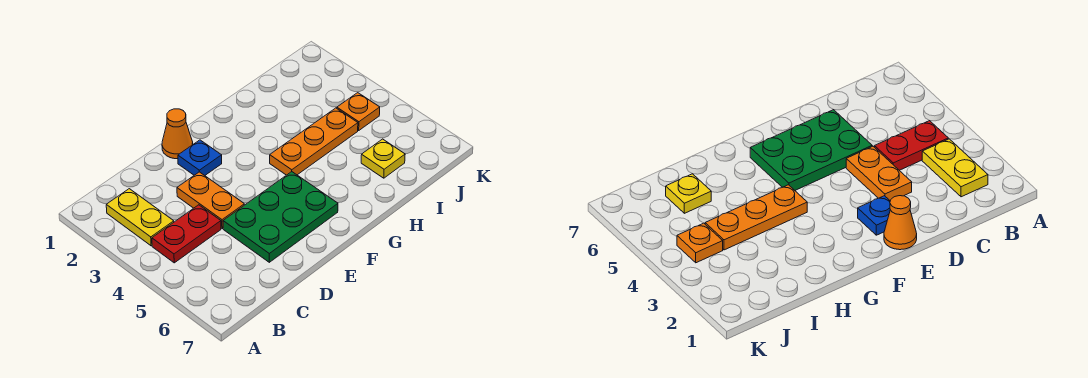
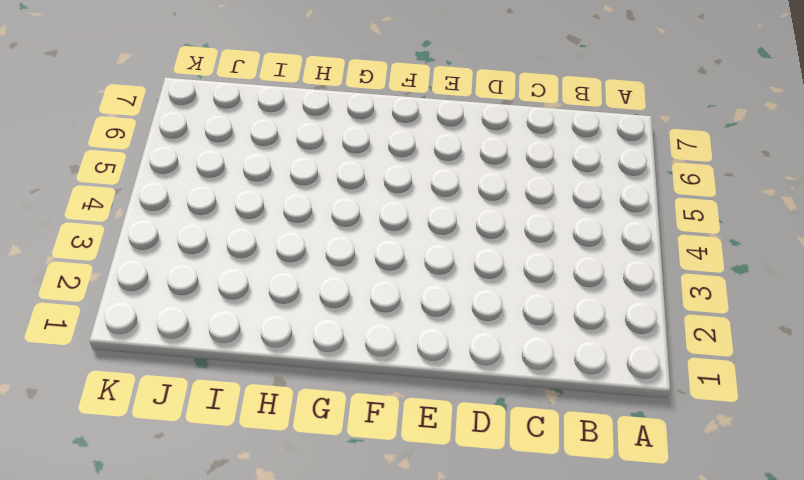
none -> yellow 1x2 plate [106,189,174,246]
none -> red 1x2 plate [152,205,221,263]

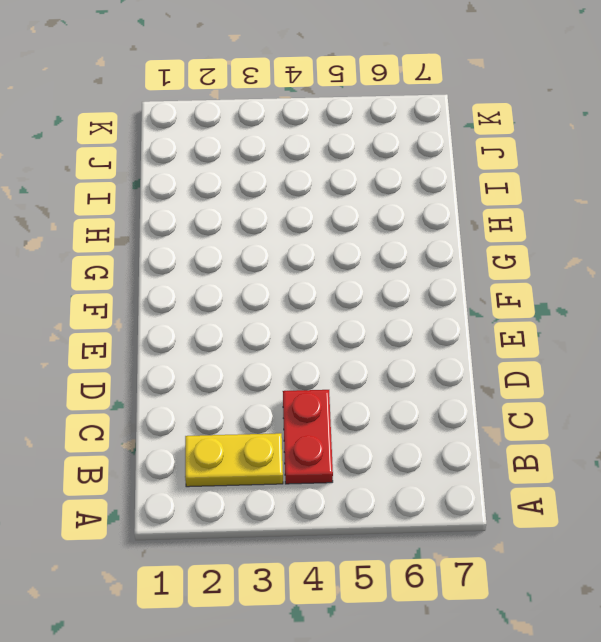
none -> orange 1x2 plate [177,172,244,228]
none -> green 2x3 plate [223,172,338,262]

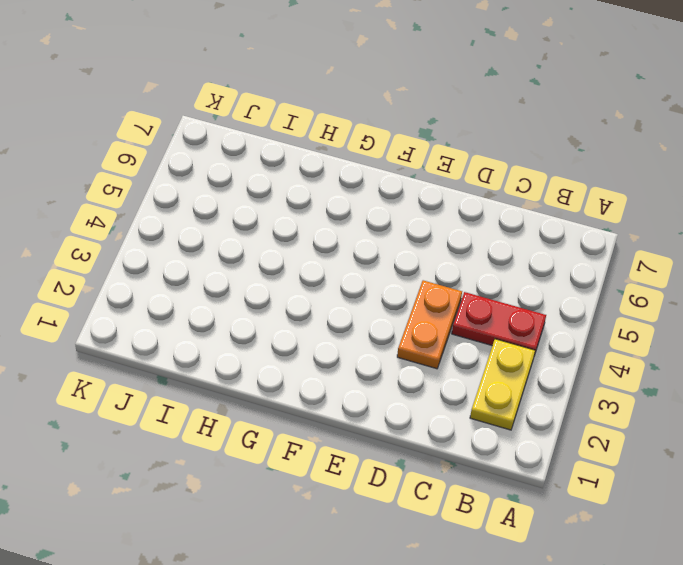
none -> green 2x3 plate [223,172,338,262]
none -> orange 1x1 cone [162,109,193,159]

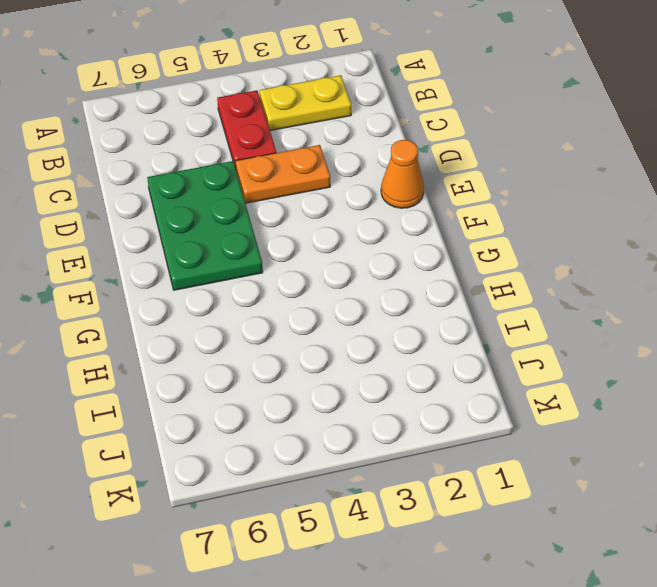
none -> blue 1x1 plate [178,140,222,175]
none -> orange 1x3 plate [270,108,358,175]

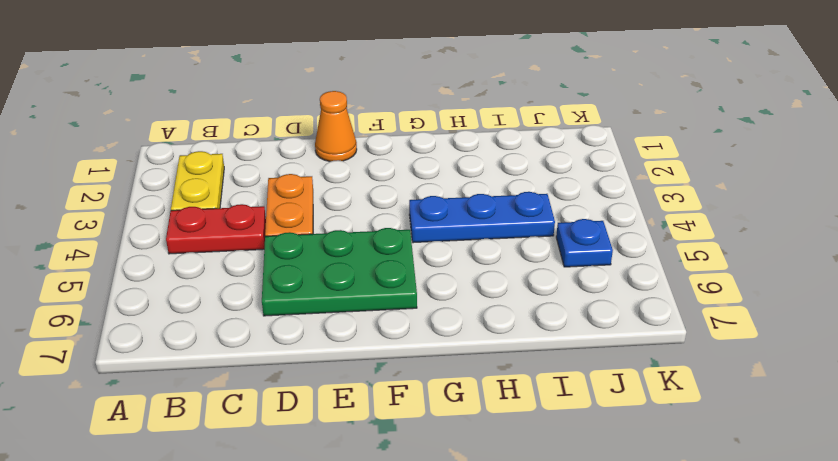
blue 1x3 plate [409,192,555,243] -> orange 1x3 plate [270,108,358,175]
blue 1x1 plate [556,219,613,267] -> blue 1x1 plate moved to [178,140,222,175]
none -> yellow 1x1 plate [361,139,405,178]
none -> orange 1x1 plate [337,93,380,130]

